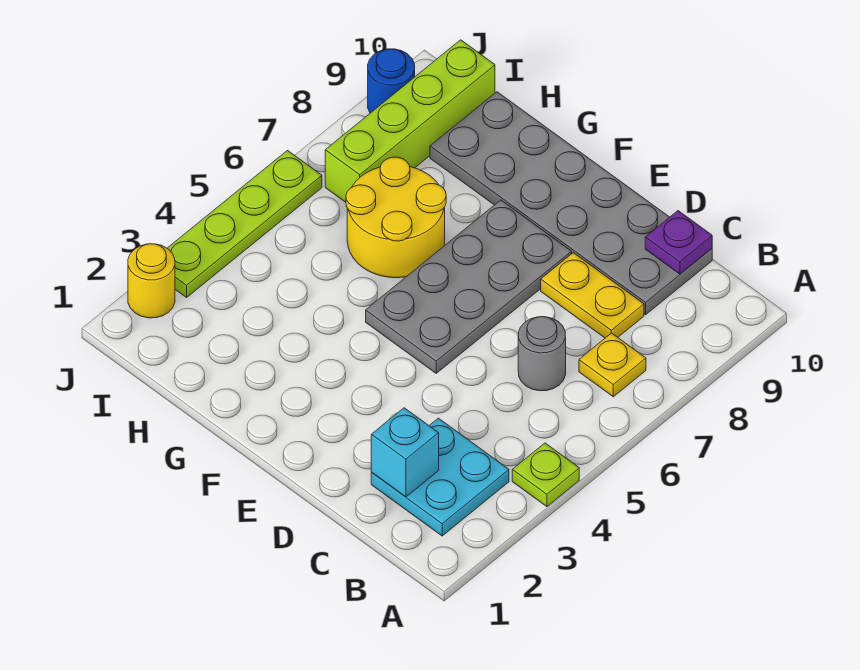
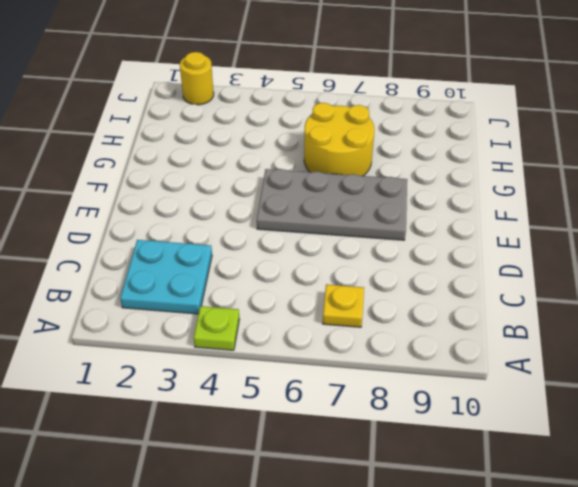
none -> grey 1x1 round brick [518,317,566,391]
none -> yellow 1x2 plate [541,253,644,338]
none -> grey 2x6 plate [430,92,712,315]

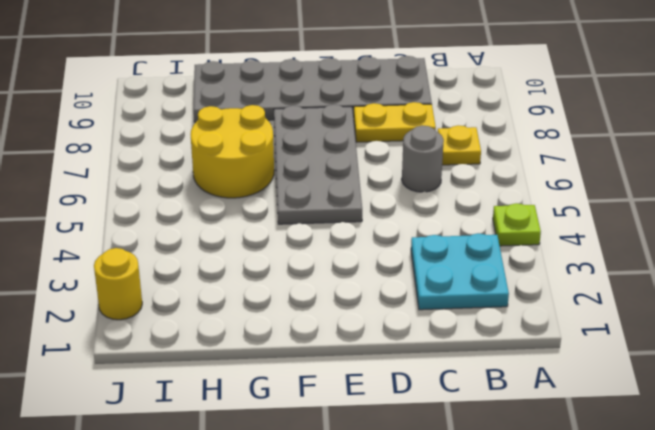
none -> lime 1x4 brick [325,40,495,202]
none -> lime 1x4 plate [167,151,322,297]
none -> blue 1x1 round brick [368,49,415,113]

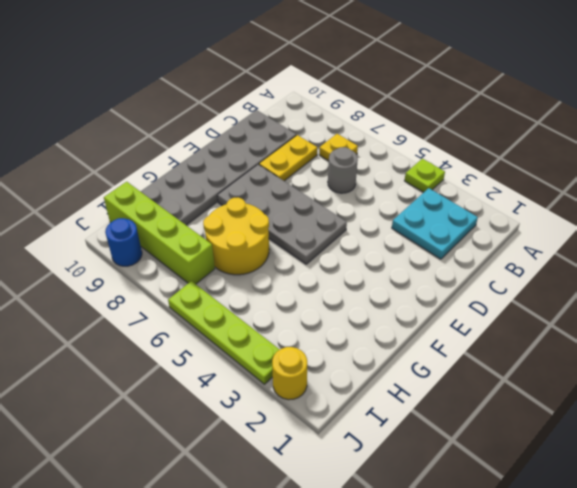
none -> cyan 1x1 brick [371,408,439,497]
none -> purple 1x1 plate [645,211,712,274]

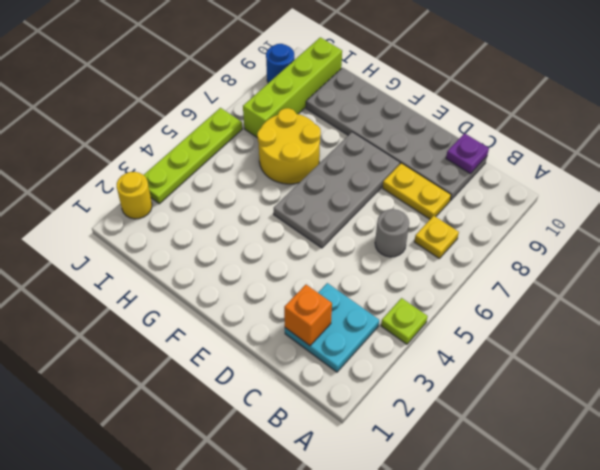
orange 1x1 brick [284,285,332,346] -> cyan 1x1 brick [371,408,439,497]

